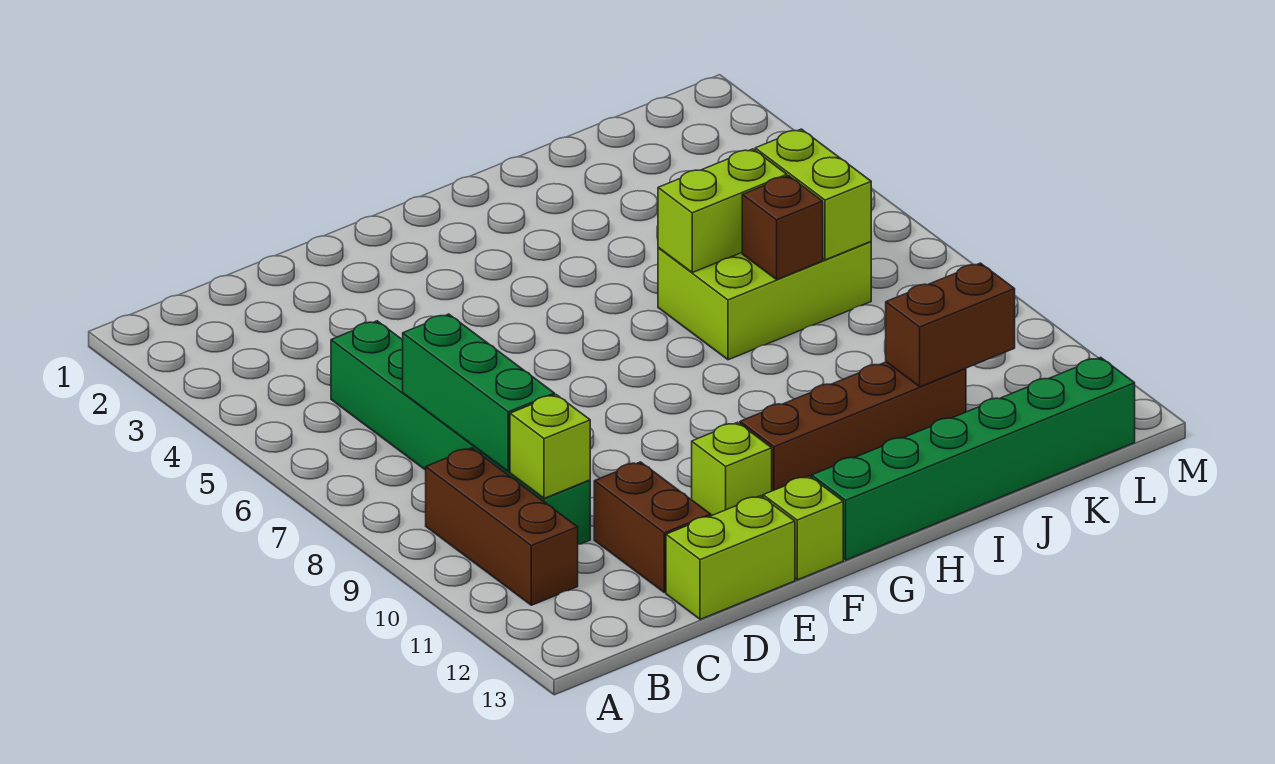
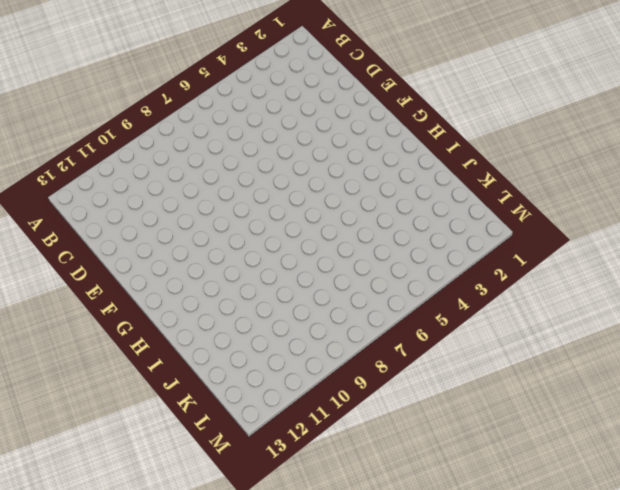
none -> brown 1x3 brick [426,448,578,605]
none -> green 1x6 brick [331,321,590,544]
none -> brown 1x2 brick [594,462,711,593]

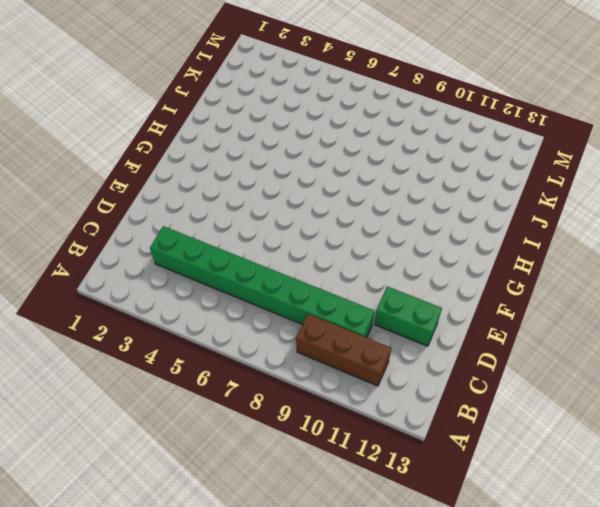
green 1x8 brick [150,226,374,338] -> green 1x6 brick [331,321,590,544]
green 1x2 brick [374,286,442,346] -> brown 1x2 brick [594,462,711,593]
none -> lime 1x2 brick [666,496,795,619]
none -> lime 1x1 brick [692,422,772,516]
none -> lime 1x1 brick [763,476,843,580]

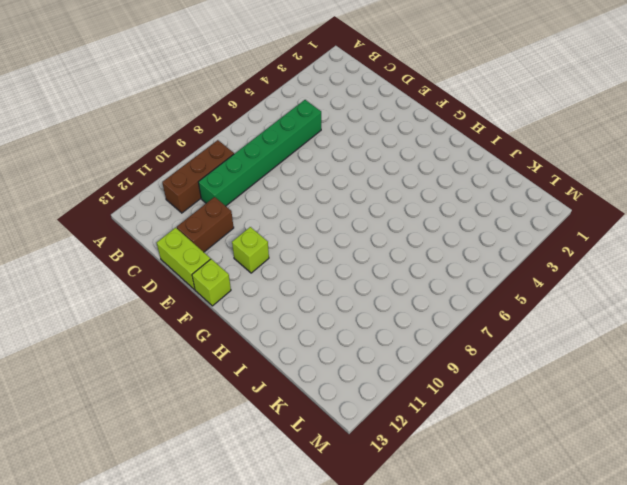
none -> brown 1x4 brick [740,362,966,491]
none -> green 1x6 brick [812,357,1135,560]
none -> lime 2x3 brick [658,242,871,360]

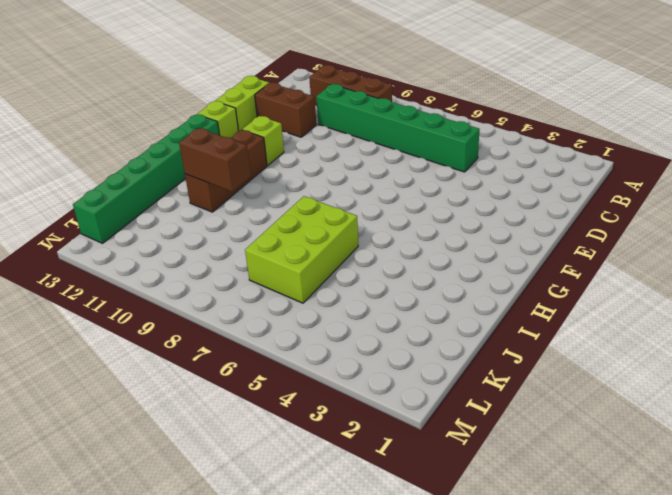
brown 1x3 brick [185,130,267,212] -> brown 1x4 brick [740,362,966,491]
brown 1x2 brick [179,128,251,192] -> brown 1x2 brick turned to [886,263,1015,387]
none -> green 1x3 brick [403,314,555,472]
none -> lime 1x1 brick [510,395,590,498]
none -> lime 1x2 brick [658,149,787,272]

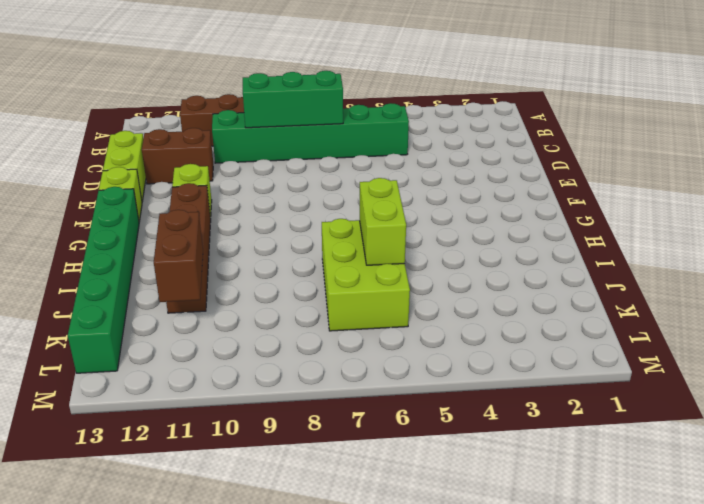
none -> lime 1x1 brick [510,395,590,498]
none -> brown 1x1 brick [742,176,823,279]
none -> lime 1x2 brick [755,129,871,260]

